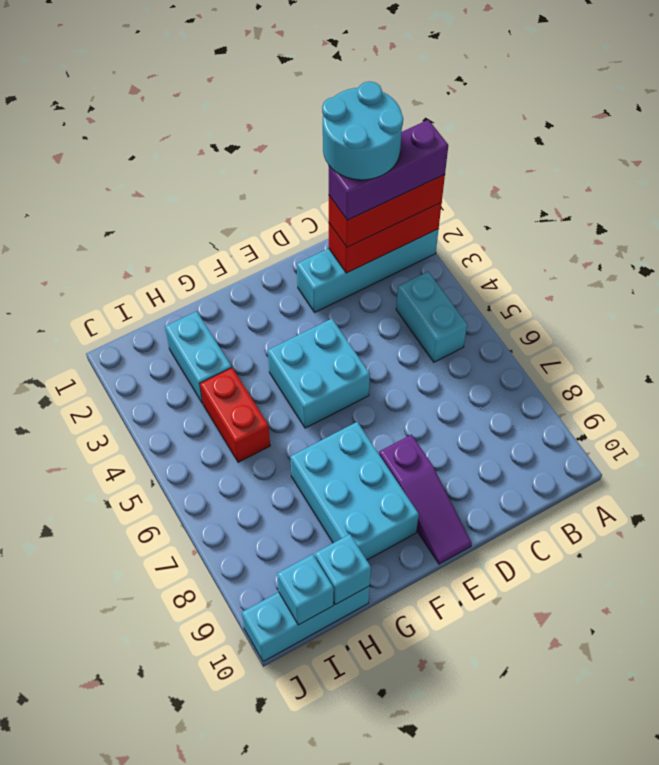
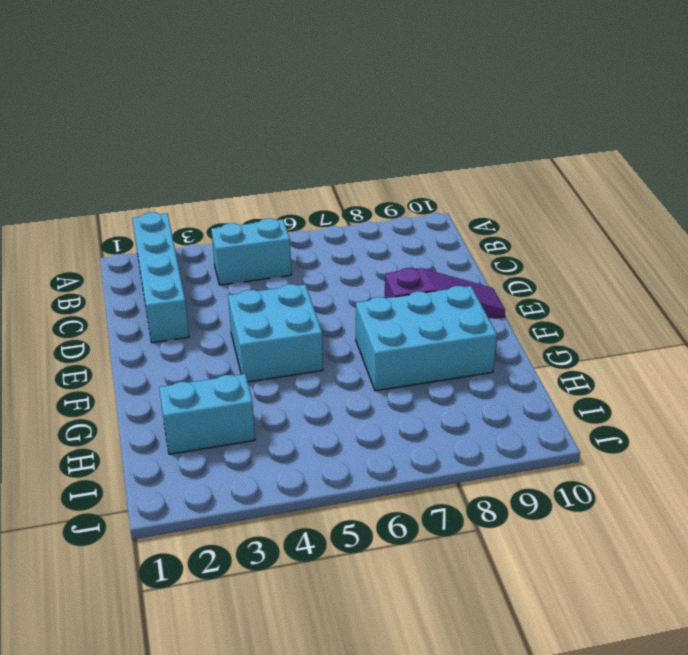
none -> red 1x2 brick [200,368,270,462]
none -> cyan 1x3 brick [242,586,370,662]
none -> red 1x3 brick [329,203,442,273]

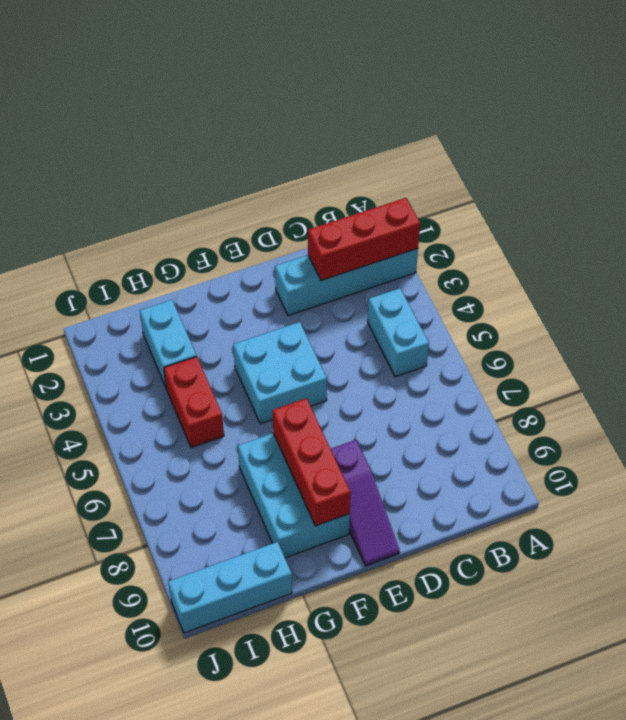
red 1x3 brick [272,398,351,526] -> red 1x3 brick turned to [329,175,445,247]
none -> cyan 1x1 brick [315,534,371,605]
none -> cyan 1x1 brick [277,554,334,625]
none -> purple 1x3 brick [329,120,448,220]

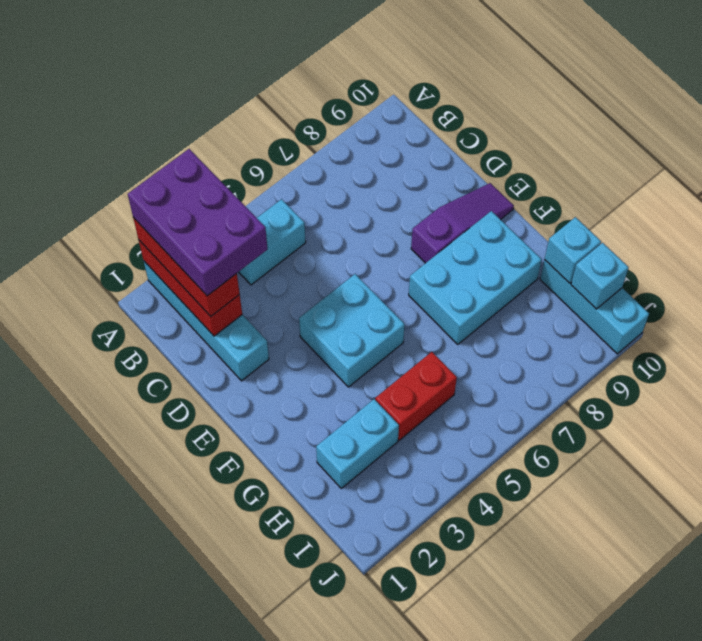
purple 2x3 brick [128,149,268,296] -> purple 1x3 brick [329,120,448,220]
none -> cyan 2x2 round brick [322,81,403,180]

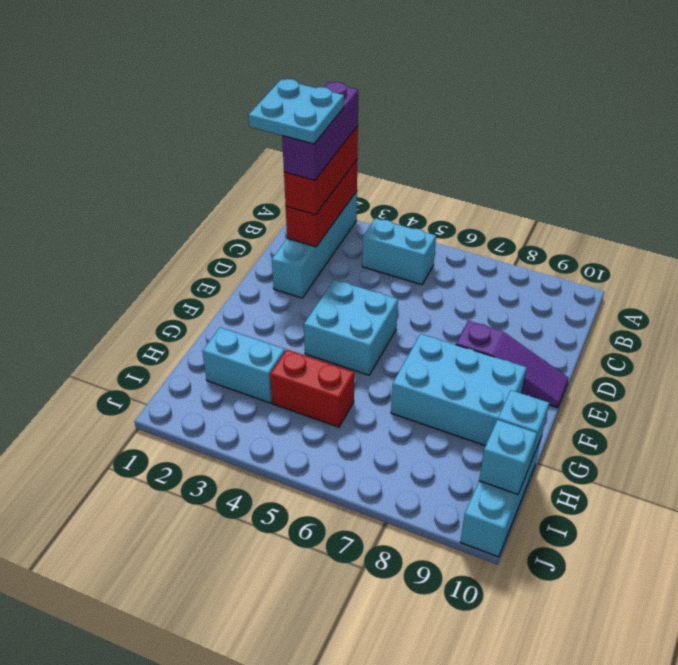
cyan 2x2 plate [248,79,344,144] -> cyan 2x2 round brick [322,81,403,180]

